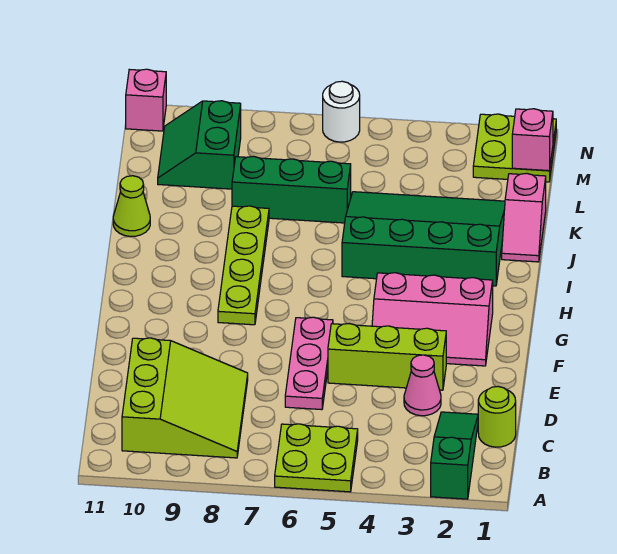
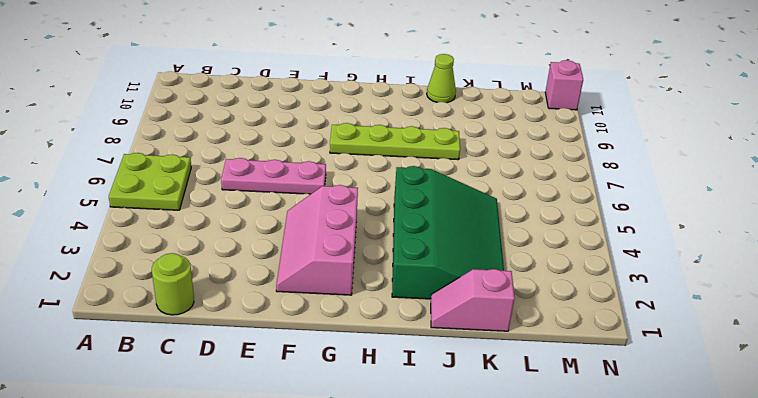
none -> green 1x3 slope [431,412,478,499]
none -> lime 3x3 slope [122,338,248,458]
none -> pink 1x1 cone [404,355,441,416]

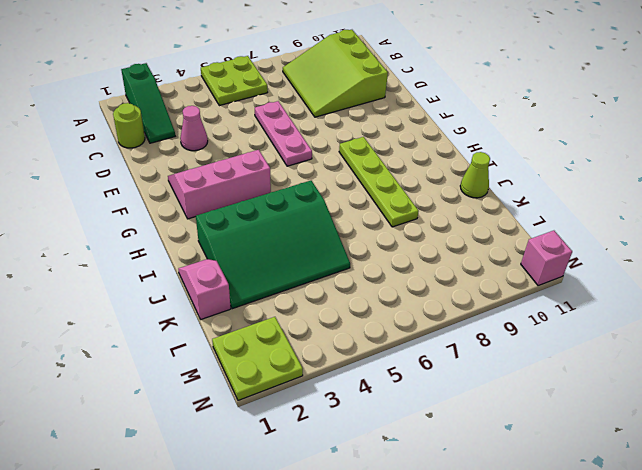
none -> lime 1x3 brick [328,324,446,390]
none -> green 1x3 brick [232,156,351,223]
none -> green 2x2 slope [158,101,241,189]

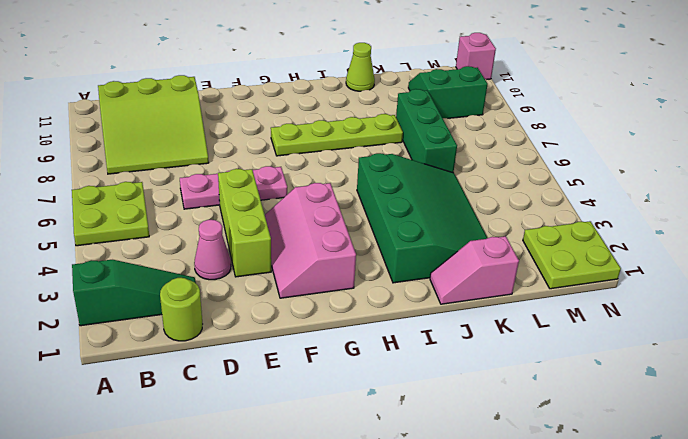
none -> white 1x1 round brick [323,81,360,142]
none -> pink 1x1 brick [512,109,553,171]

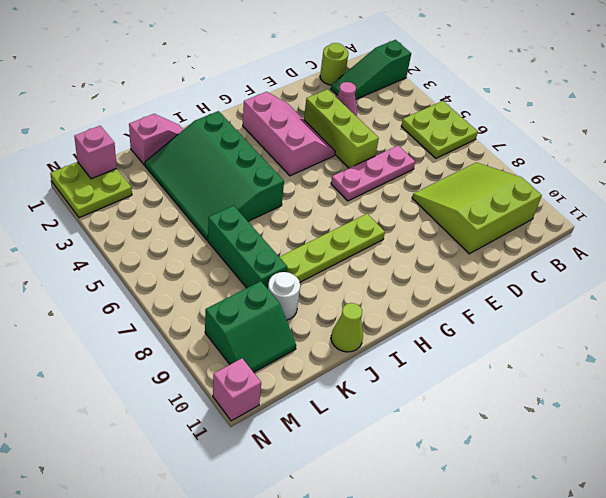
white 1x1 round brick [268,272,300,320] -> white 1x1 round brick moved to [323,81,360,142]

